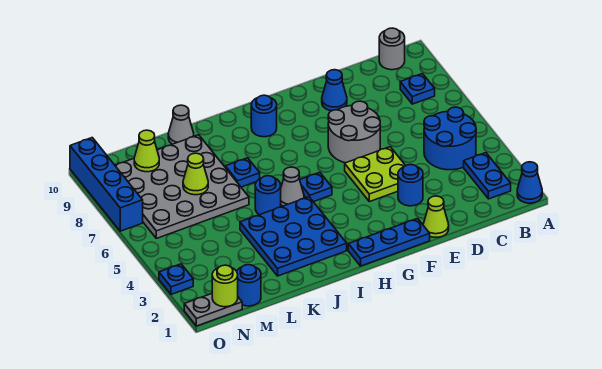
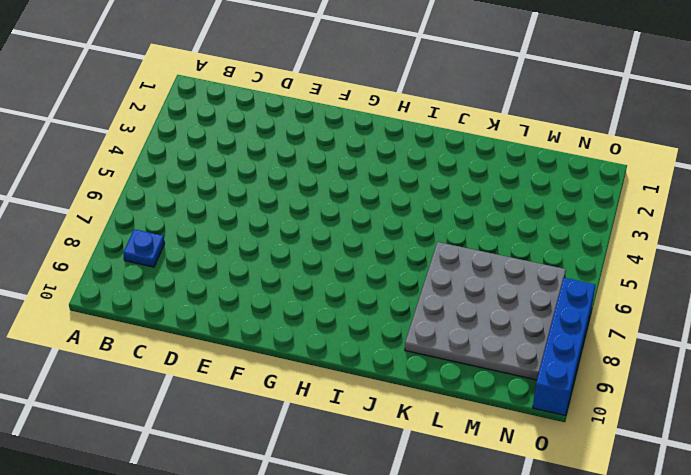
none -> blue 1x1 cone [517,162,542,203]
none -> blue 1x2 plate [464,153,511,199]
none -> blue 2x2 round brick [424,107,476,170]

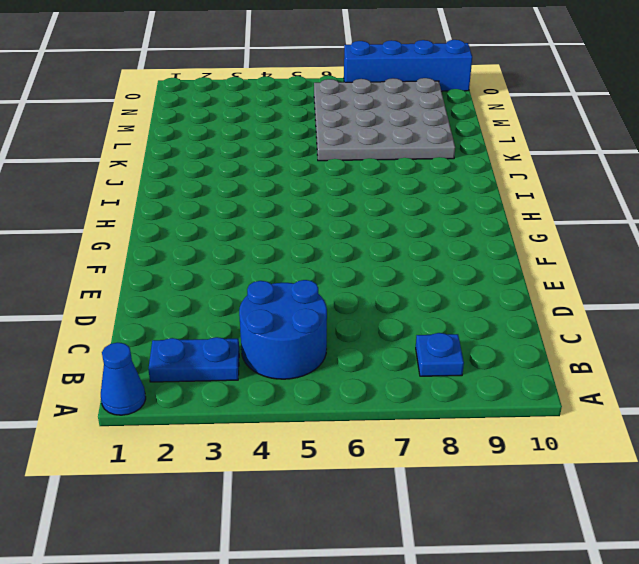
none -> grey 1x1 round brick [379,28,405,70]
none -> lime 1x1 cone [423,196,449,237]
none -> blue 1x1 round brick [398,164,423,206]

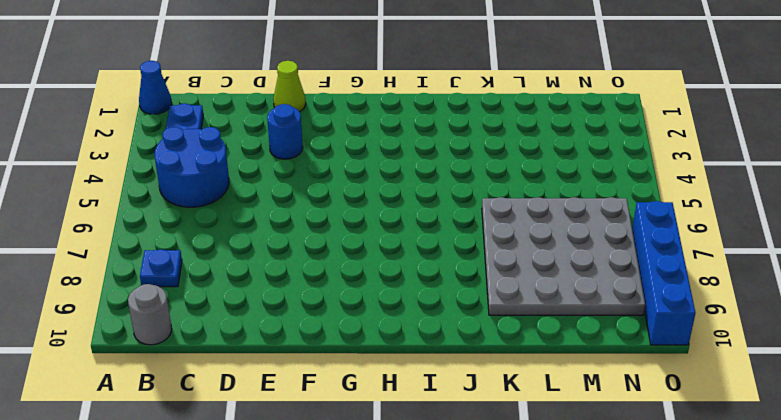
none -> lime 2x2 plate [345,147,406,202]
none -> grey 2x2 round brick [328,101,380,163]
none -> blue 1x1 cone [322,70,347,111]

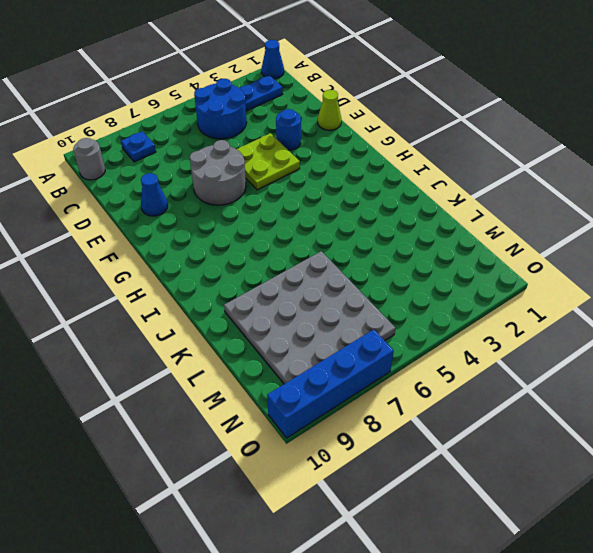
none -> blue 1x3 plate [348,219,430,266]
none -> blue 1x1 plate [300,172,332,202]
none -> blue 1x1 round brick [251,95,277,137]

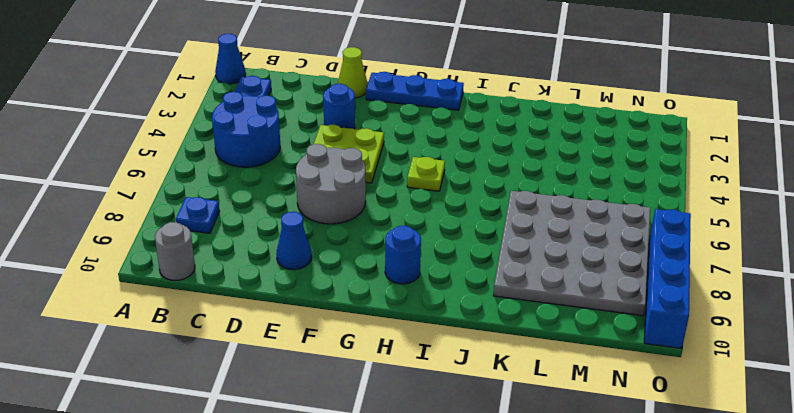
lime 1x1 plate [407,157,445,191] -> blue 1x1 plate [300,172,332,202]
none -> blue 3x3 plate [240,197,347,276]
none -> grey 1x1 cone [281,167,304,206]
none -> blue 1x1 round brick [255,176,281,215]

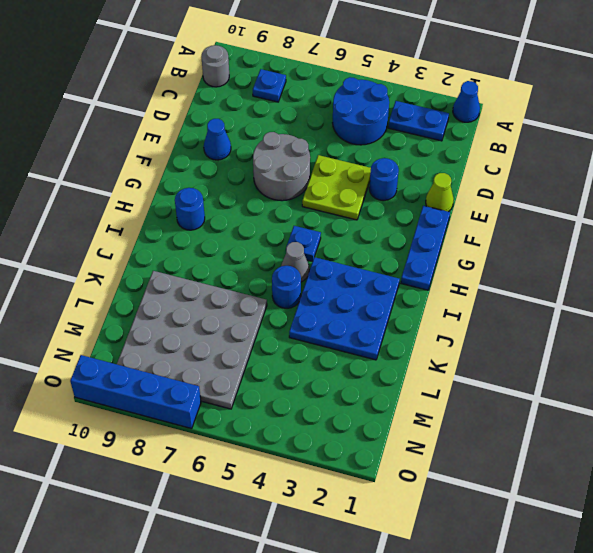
none -> blue 1x1 plate [225,158,260,187]
none -> grey 1x1 cone [168,105,194,144]
none -> blue 1x1 round brick [237,265,261,306]

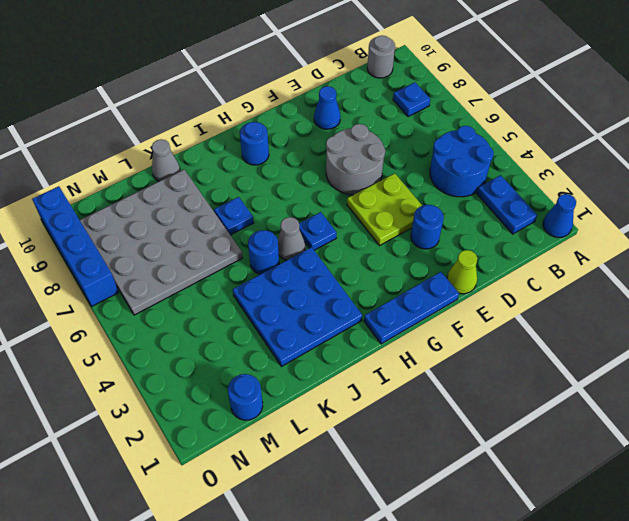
none -> grey 1x2 plate [184,294,242,326]
none -> blue 1x1 plate [159,264,193,294]
none -> lime 1x1 cone [183,153,208,195]

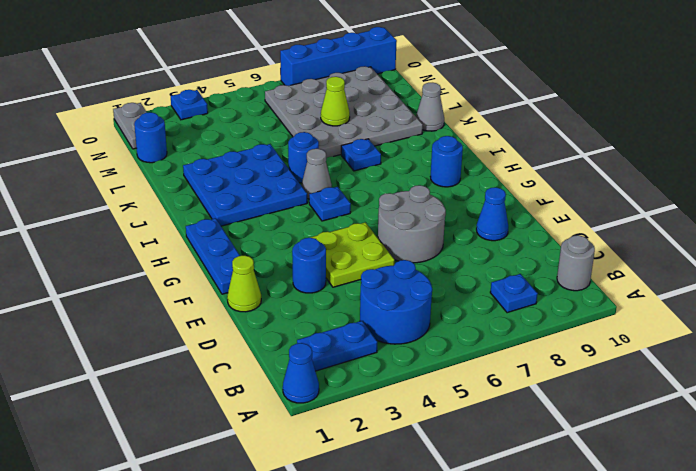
none -> lime 1x1 cone [134,130,159,172]
none -> lime 1x1 round brick [212,265,238,307]

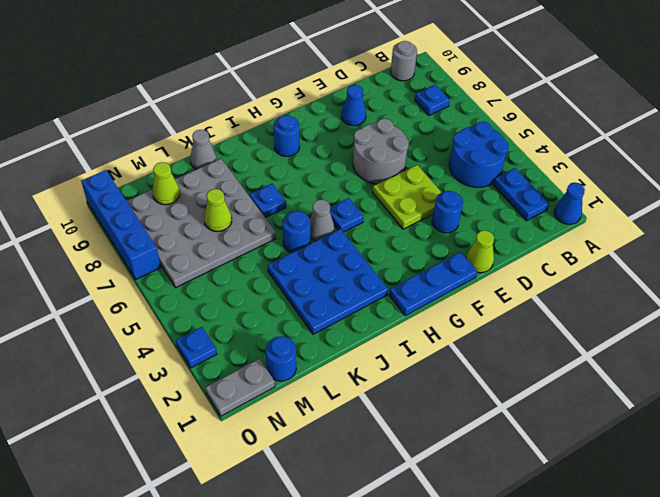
none -> lime 1x1 round brick [212,265,238,307]

